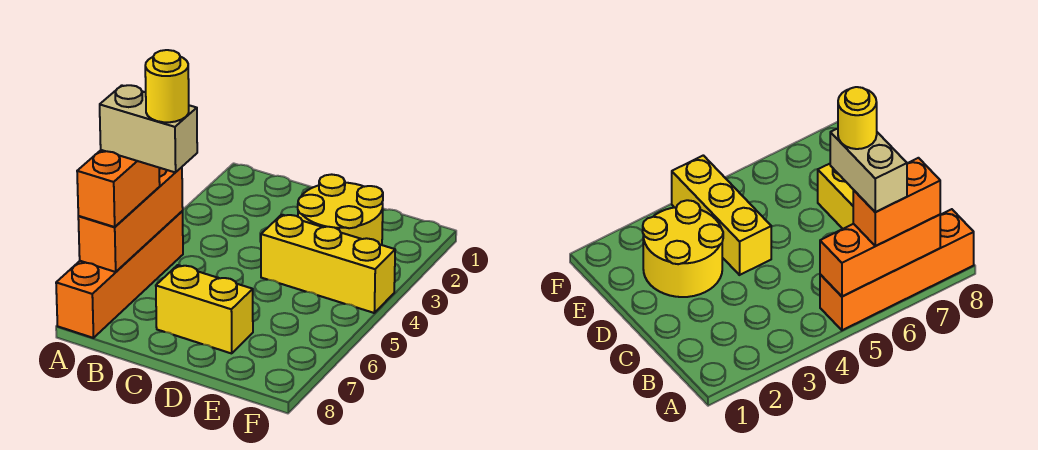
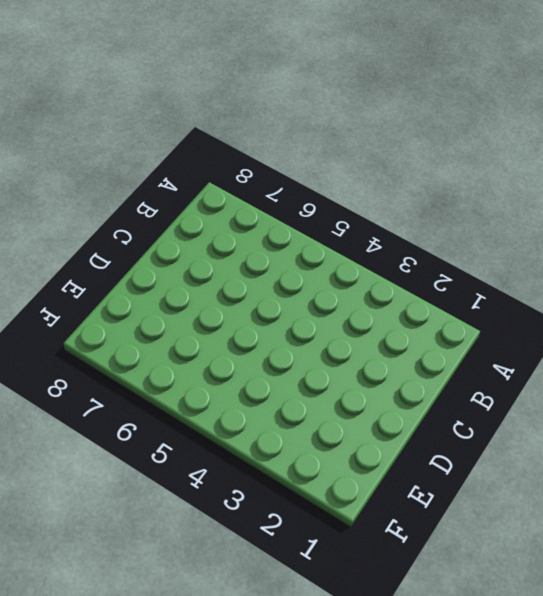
none -> orange 1x4 brick [56,211,183,338]
none -> yellow 1x2 brick [156,265,253,353]

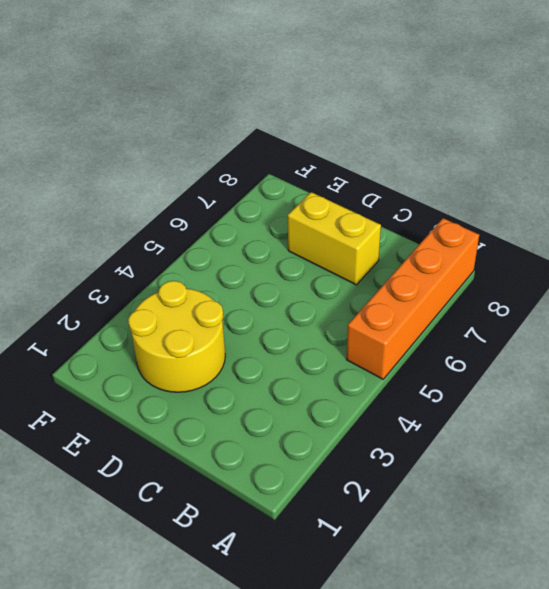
none -> yellow 1x3 brick [261,215,395,313]
none -> orange 1x3 brick [78,167,183,272]

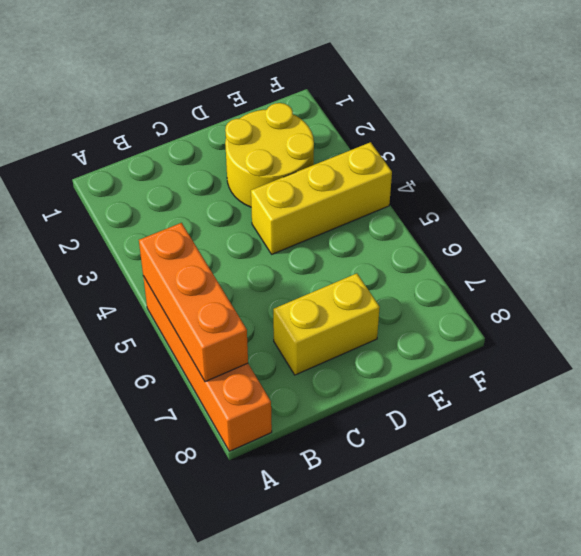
none -> orange 1x2 brick [77,150,160,227]
none -> tan 1x2 brick [100,85,197,173]

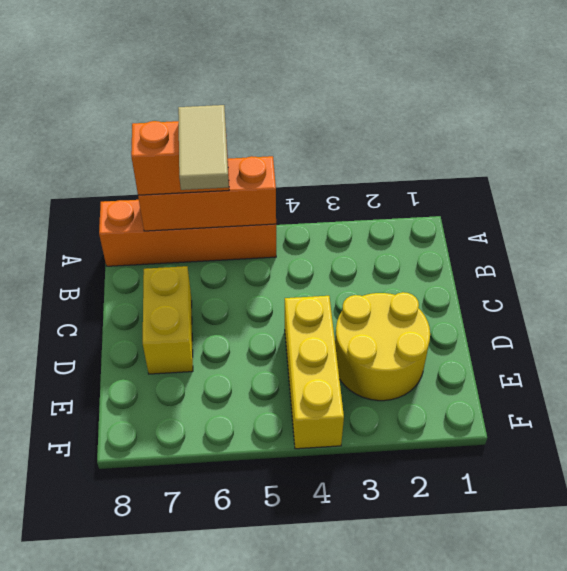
tan 1x2 tile [178,105,229,190] -> tan 1x2 brick [100,85,197,173]
none -> yellow 1x1 round brick [145,50,189,122]

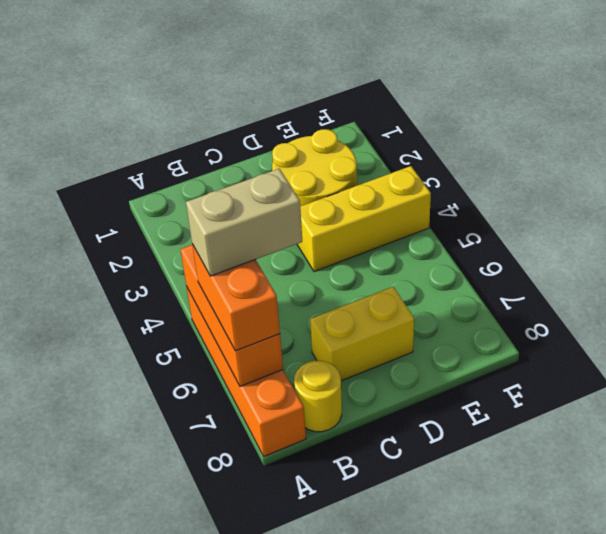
yellow 1x1 round brick [294,361,342,432] -> yellow 1x1 round brick moved to [145,50,189,122]

